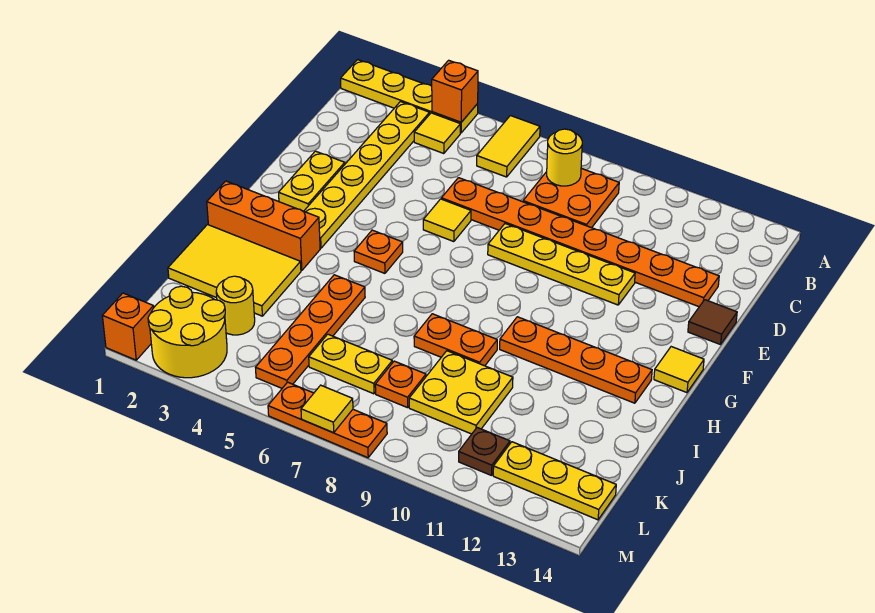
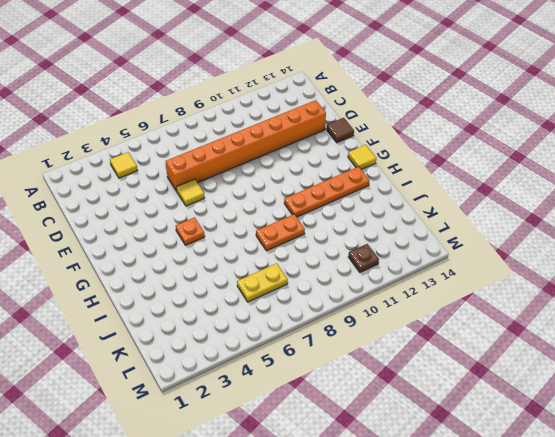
orange 1x8 brick [166,100,326,191] -> orange 1x8 plate [441,178,719,307]
none -> yellow 1x4 plate [341,60,478,133]
none -> yellow 1x2 tile [477,116,540,177]
none -> yellow 1x6 plate [304,102,430,248]

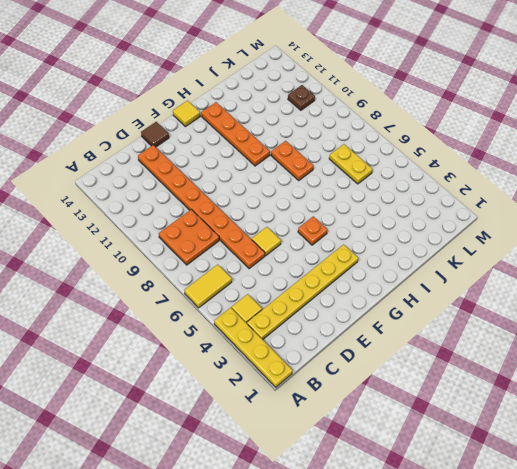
none -> yellow 1x2 plate [279,151,345,211]
none -> yellow 1x4 plate [488,224,635,305]
none -> orange 1x3 brick [207,181,320,271]

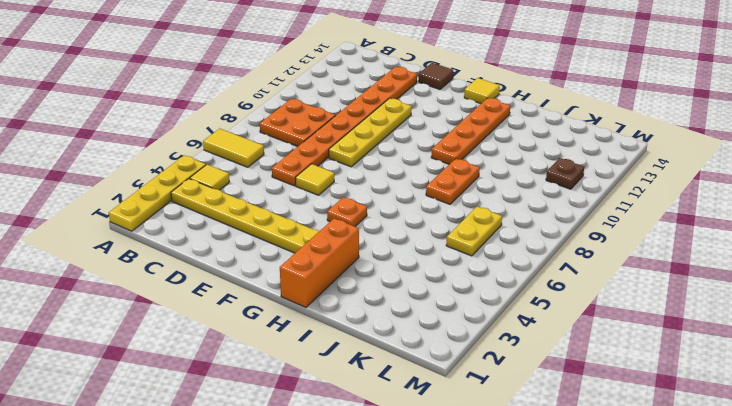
none -> yellow 1x2 plate [279,151,345,211]
none -> yellow 2x3 tile [168,225,301,316]
none -> orange 1x4 plate [255,275,365,388]

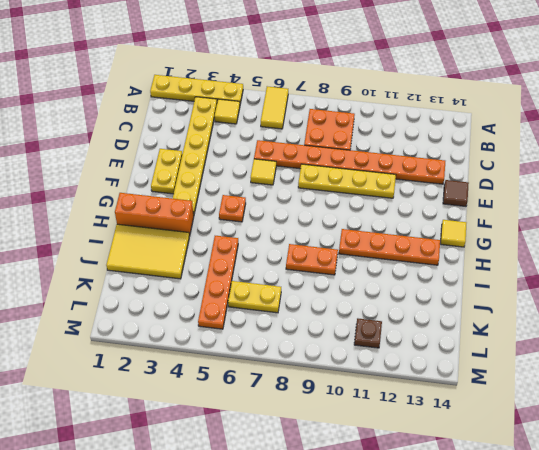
none -> yellow 2x2 plate [409,351,513,434]
none -> yellow 1x1 round brick [216,276,255,335]
none -> orange 1x1 plate [375,361,426,408]

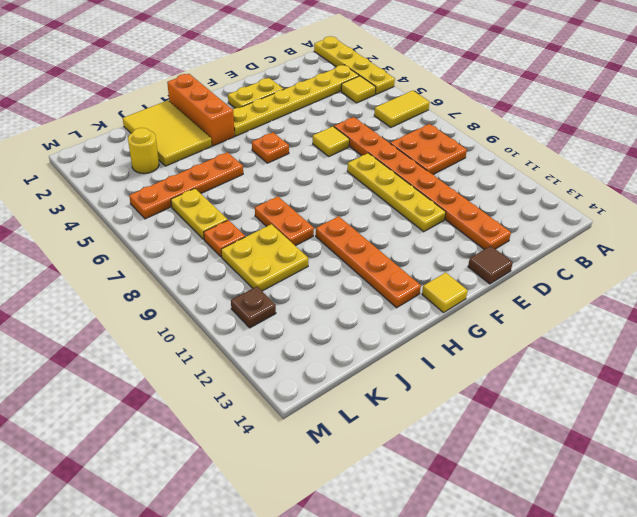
none -> yellow 2x2 round brick [148,286,227,378]
none -> yellow 1x3 plate [493,442,616,520]
none -> orange 1x1 brick [102,293,154,360]

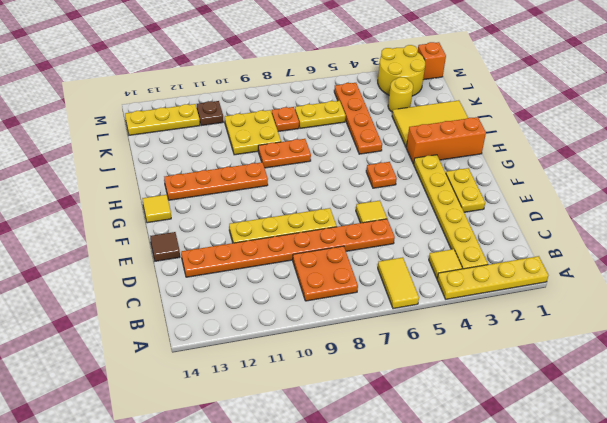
none -> orange 1x3 plate [268,382,387,458]
none -> orange 1x1 brick [432,60,478,122]
none -> yellow 1x1 round brick [547,129,582,186]

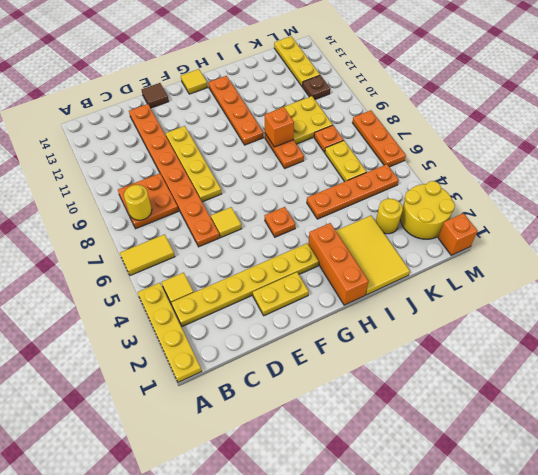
orange 1x1 brick [265,107,294,147] -> orange 1x1 brick moved to [432,60,478,122]
none -> yellow 1x1 tile [301,385,353,433]

